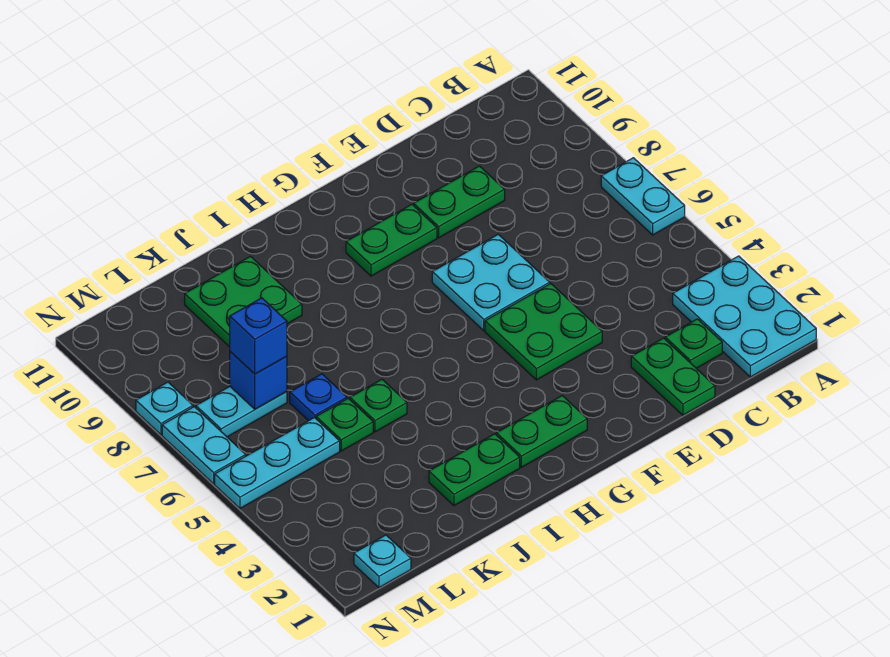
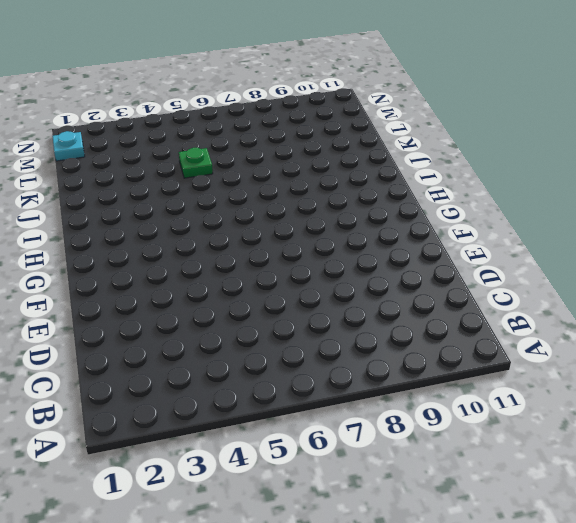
none -> cyan 2x3 plate [673,256,816,377]
none -> cyan 1x2 plate [601,158,685,235]
none -> green 1x1 plate [665,319,722,368]

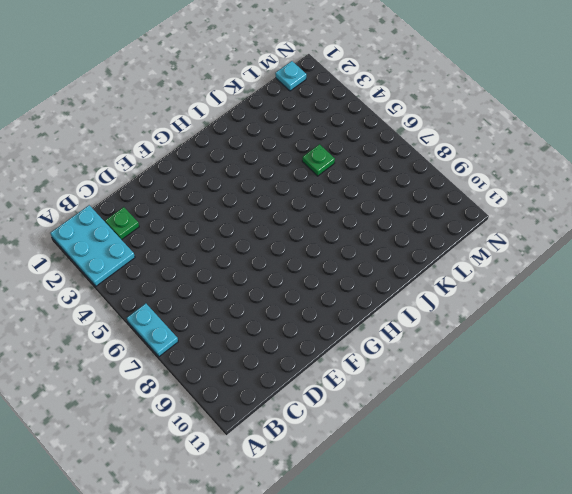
none -> green 1x2 plate [631,338,715,415]
none -> green 1x2 plate [414,166,505,238]
none -> green 2x2 plate [485,284,602,380]

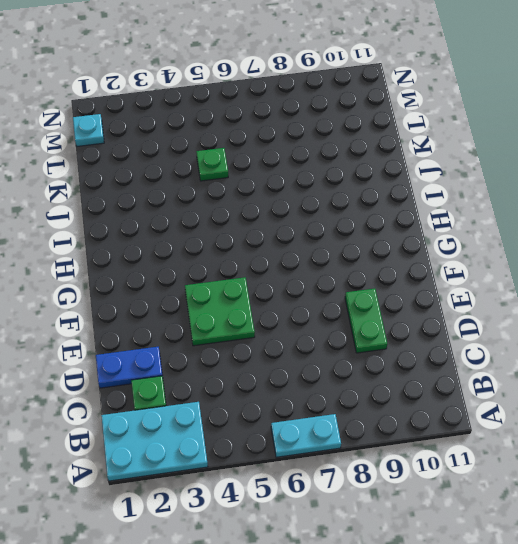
blue 1x2 plate [96,347,163,388] -> green 1x2 plate [631,338,715,415]
none -> cyan 2x2 plate [432,234,550,331]
none -> green 1x2 plate [346,204,437,276]
none -> green 1x2 plate [496,396,587,467]

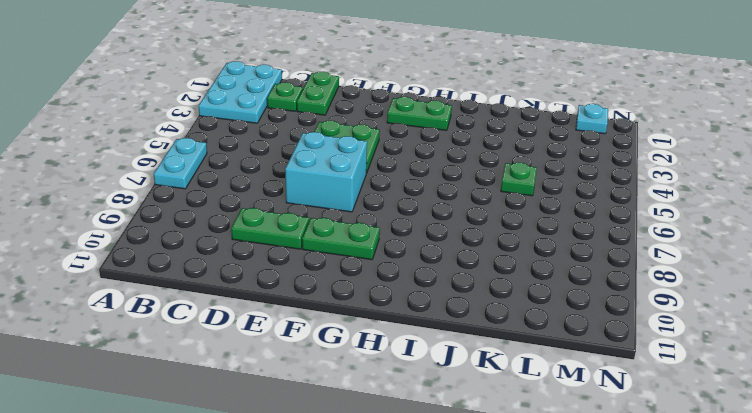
cyan 2x2 brick [285,132,367,212] -> cyan 2x2 plate [432,234,550,331]
none -> green 1x2 plate [429,434,520,506]
none -> green 1x1 plate [350,379,407,432]
none -> green 2x2 plate [185,256,302,347]

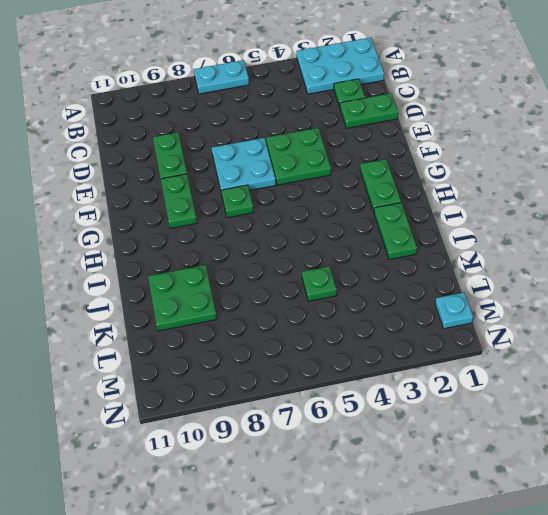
green 1x1 plate [221,185,254,218] -> green 1x1 plate moved to [350,379,407,432]
none -> blue 1x1 plate [290,374,347,421]
none -> cyan 1x3 plate [215,418,340,508]
none -> cyan 1x2 plate [196,387,287,437]

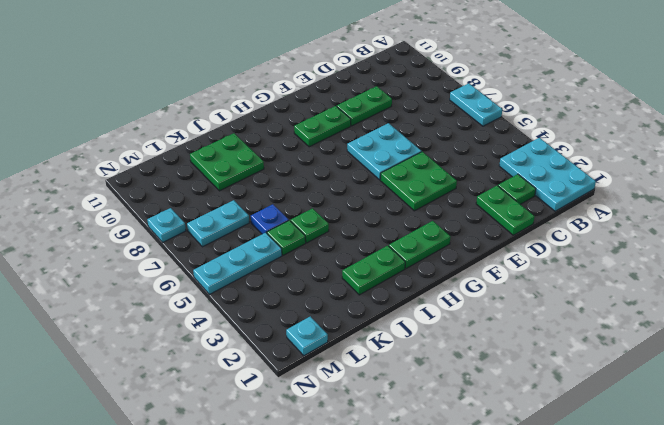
none -> cyan 1x2 plate [162,407,246,484]
none -> blue 1x1 brick [230,352,287,409]
none -> blue 1x1 brick [230,298,287,374]

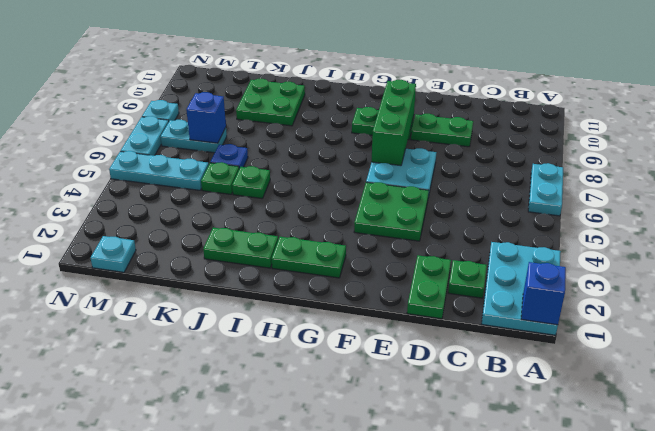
blue 1x1 brick [521,262,566,325] -> blue 1x1 brick moved to [230,298,287,374]
green 1x3 brick [372,80,416,166] -> none

